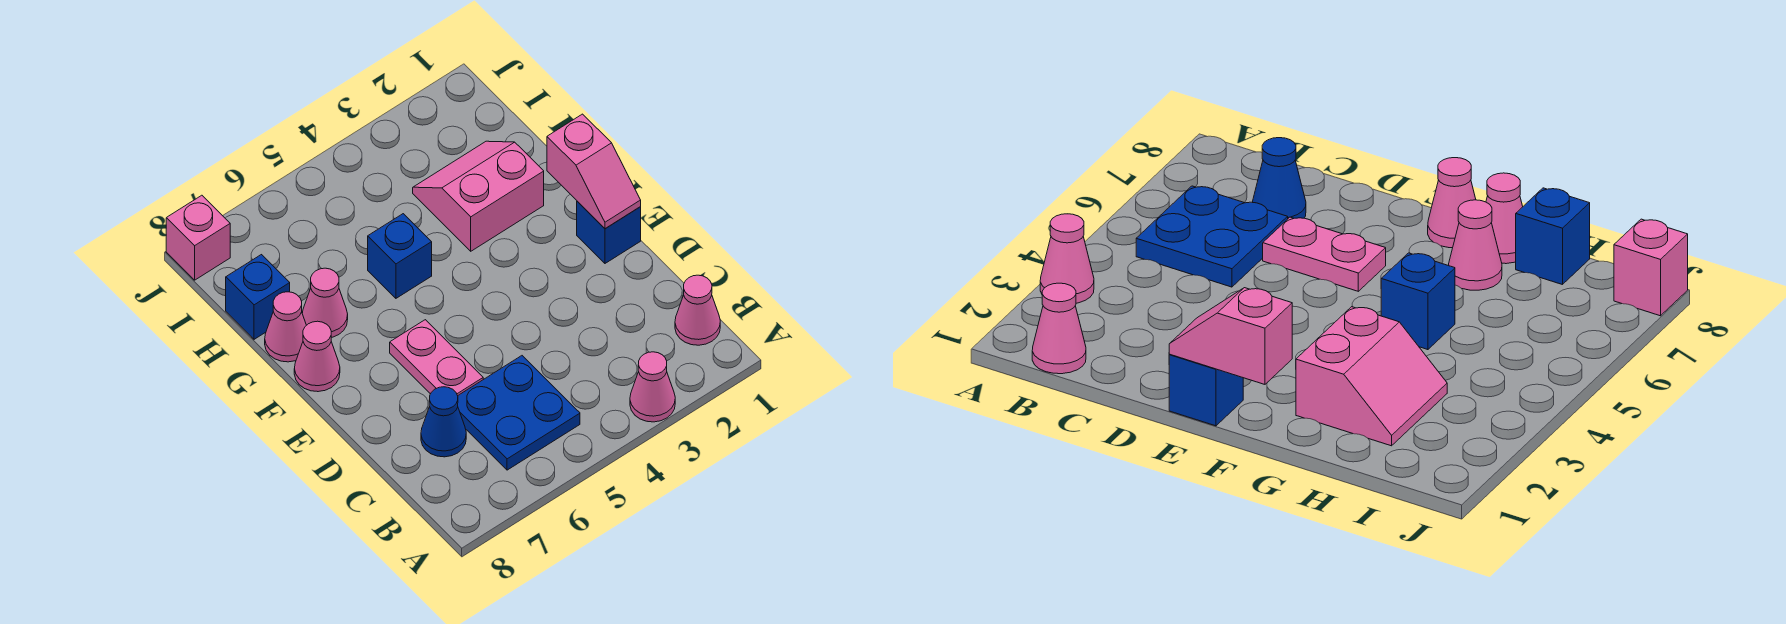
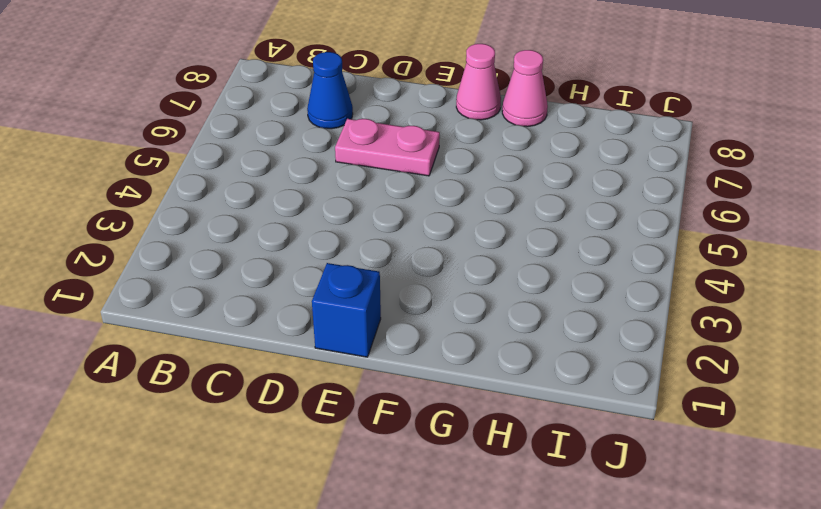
none -> pink 1x1 cone [630,352,675,422]
none -> pink 1x1 cone [675,275,720,345]
none -> blue 2x2 plate [458,356,580,470]

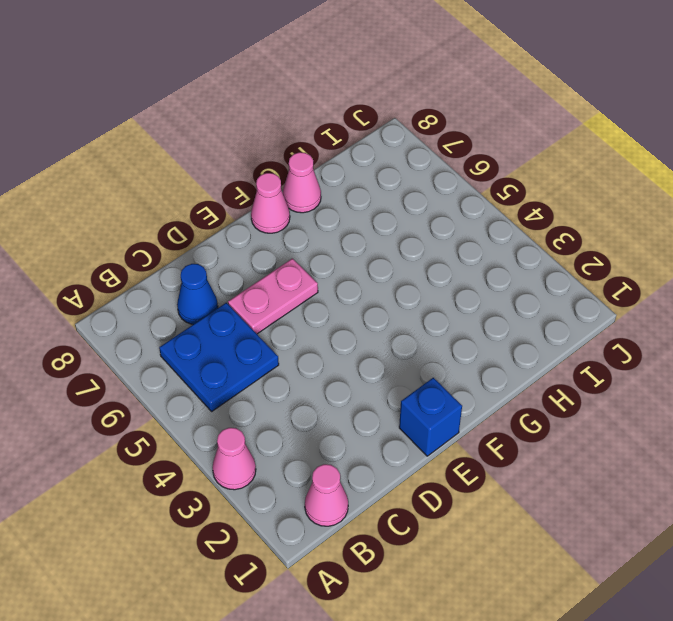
none -> pink 2x2 slope [413,141,544,251]
none -> blue 1x1 brick [368,214,432,298]
none -> pink 1x1 cone [302,268,348,338]

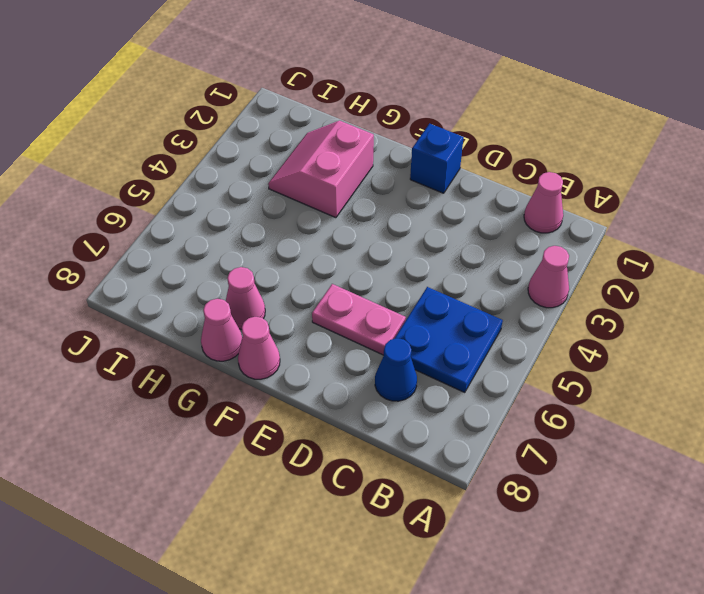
none -> blue 1x1 brick [368,214,432,298]
none -> blue 1x1 brick [226,255,290,339]
none -> pink 1x1 brick [166,195,230,280]

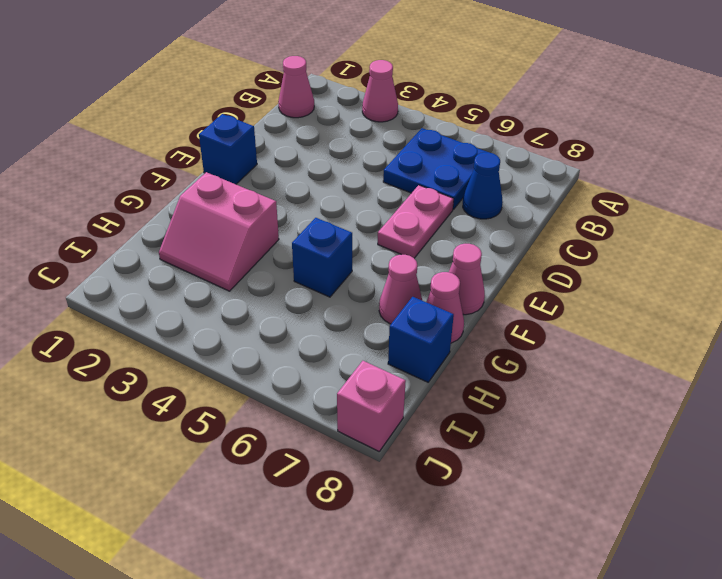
none -> pink 1x2 slope [547,114,641,228]

